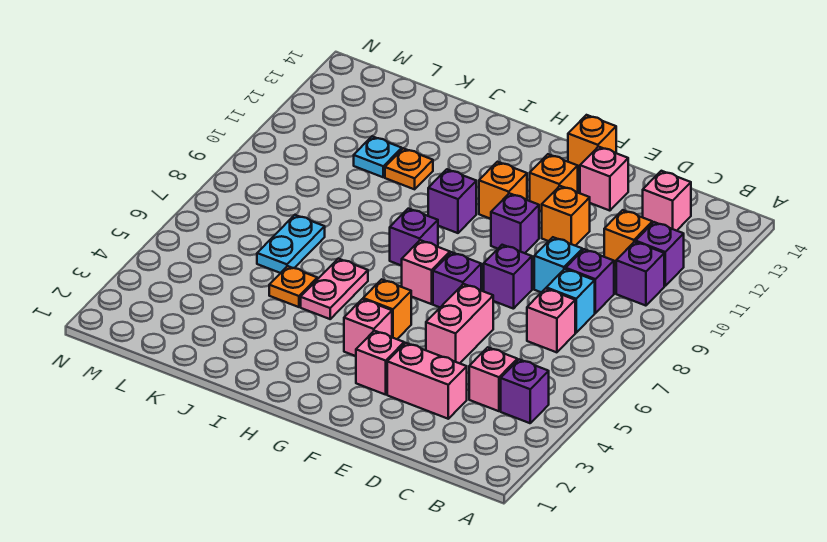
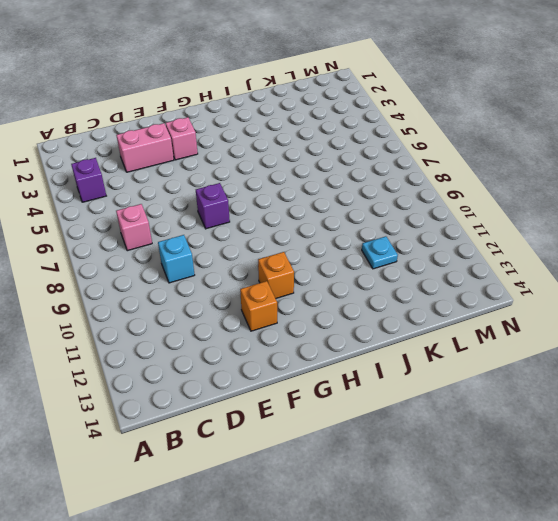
none -> purple 1x1 brick [616,242,664,306]
none -> purple 1x1 brick [636,222,684,286]
none -> pink 1x1 brick [469,347,517,411]
none -> cyan 1x1 brick [546,269,595,333]

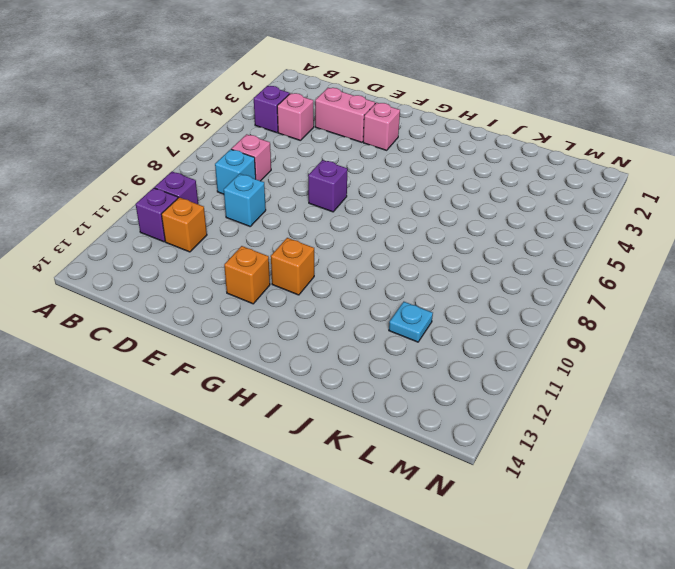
none -> purple 1x1 brick [566,249,614,313]
none -> pink 1x1 brick [643,171,691,231]
none -> pink 1x2 brick [426,284,493,363]
none -> purple 1x1 brick [484,245,532,309]

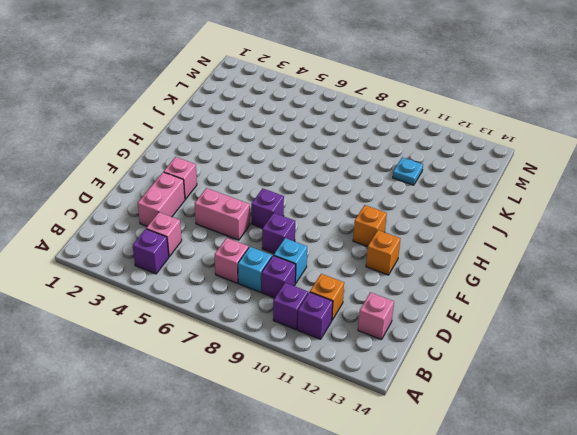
none -> orange 1x1 brick [542,186,590,246]
none -> pink 1x1 brick [580,147,628,211]
none -> purple 1x1 brick [491,193,539,253]
none -> orange 1x1 brick [568,115,616,172]

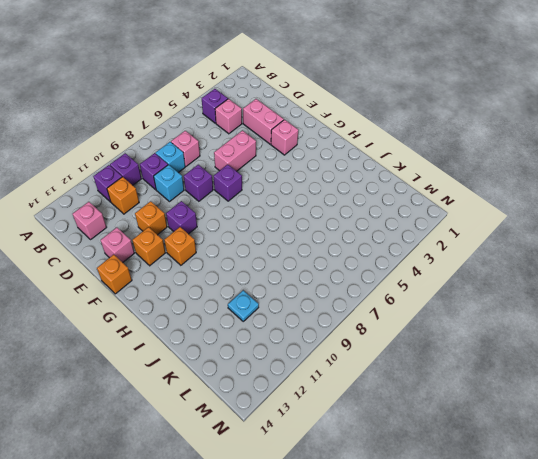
none -> pink 1x1 brick [344,299,392,356]
none -> orange 1x1 brick [363,279,411,339]
none -> pink 1x1 brick [402,240,450,304]
none -> purple 1x1 brick [390,209,438,266]

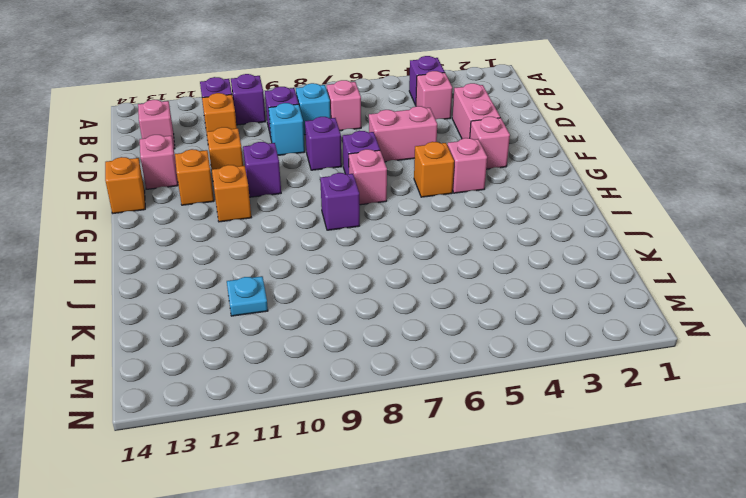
none -> purple 1x1 brick [428,169,476,233]
none -> pink 1x2 plate [301,258,368,319]
none -> orange 1x1 plate [269,266,317,307]
none -> orange 1x1 plate [385,148,433,189]

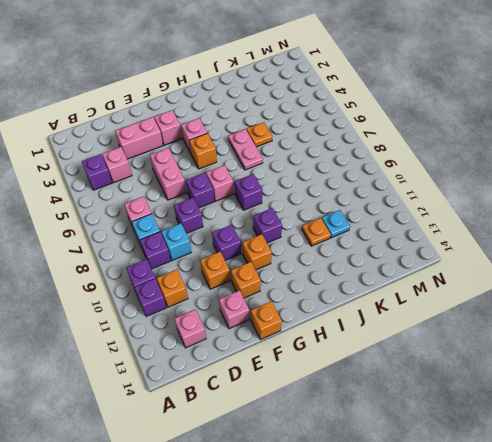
none -> cyan 1x2 plate [257,215,325,273]

